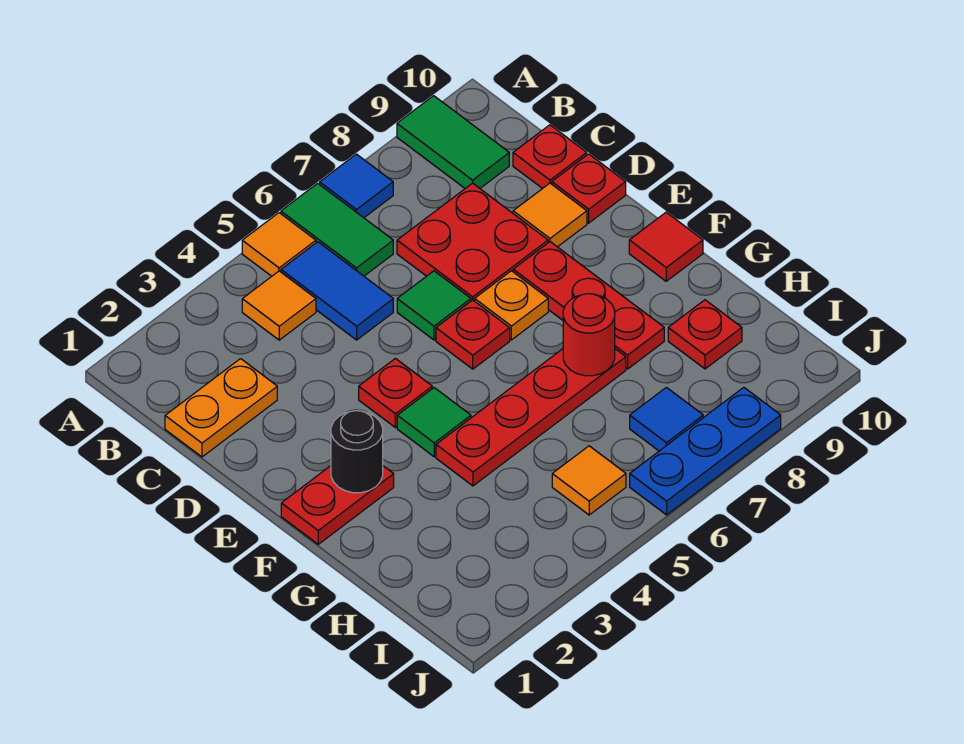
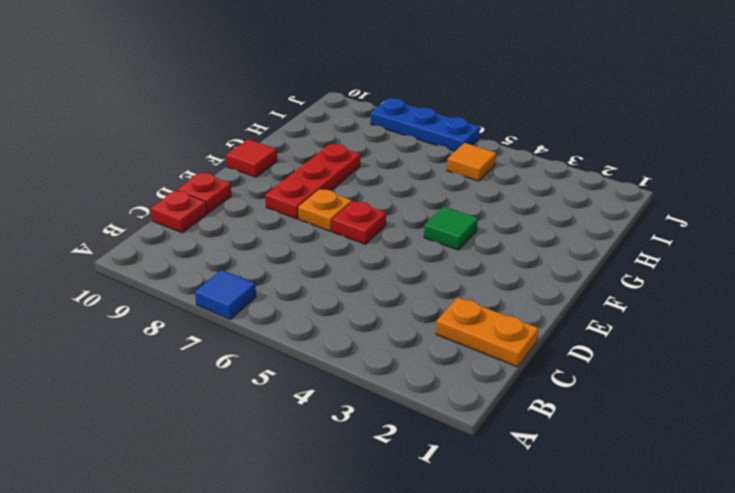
none -> orange 1x1 tile [242,213,316,276]
none -> green 1x2 tile [281,183,393,276]
none -> green 1x2 tile [397,96,509,188]

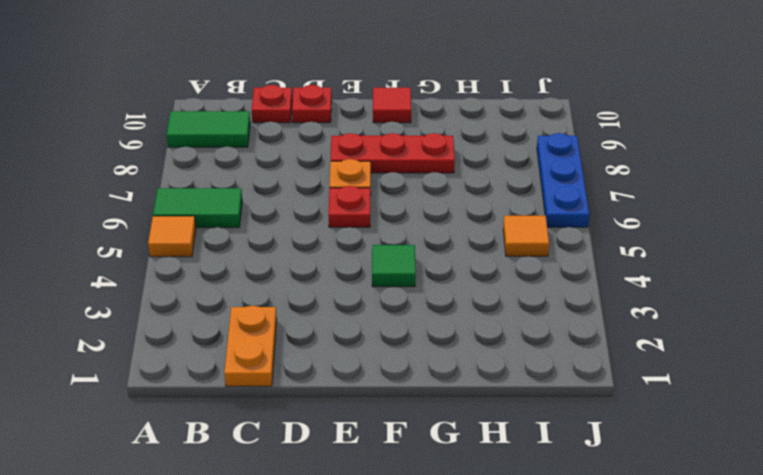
none -> blue 1x1 tile [320,154,393,218]
none -> orange 1x1 tile [242,271,316,340]
none -> blue 1x2 tile [281,242,393,340]

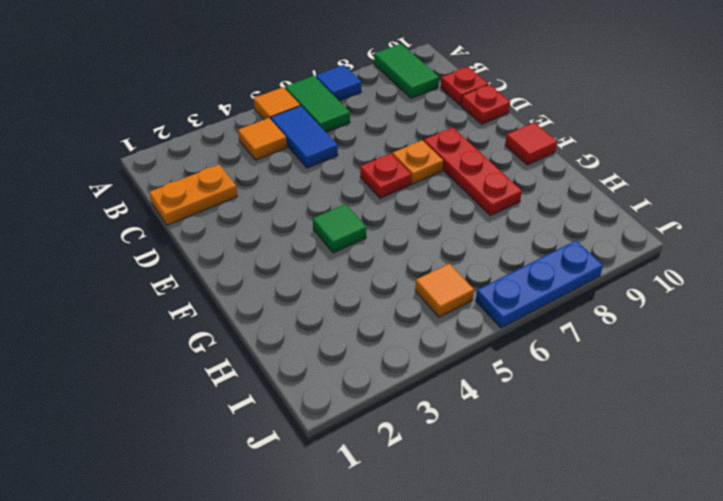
none -> red 2x2 plate [397,183,548,301]
none -> green 1x1 tile [397,271,471,340]
none -> orange 1x1 tile [513,183,587,247]

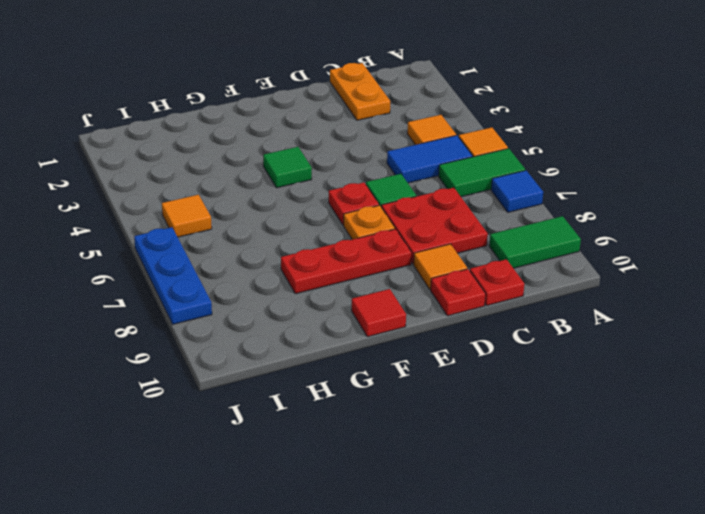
none -> red 1x1 plate [359,358,432,428]
none -> red 1x2 plate [281,466,394,544]
none -> red 1x4 plate [436,349,626,486]

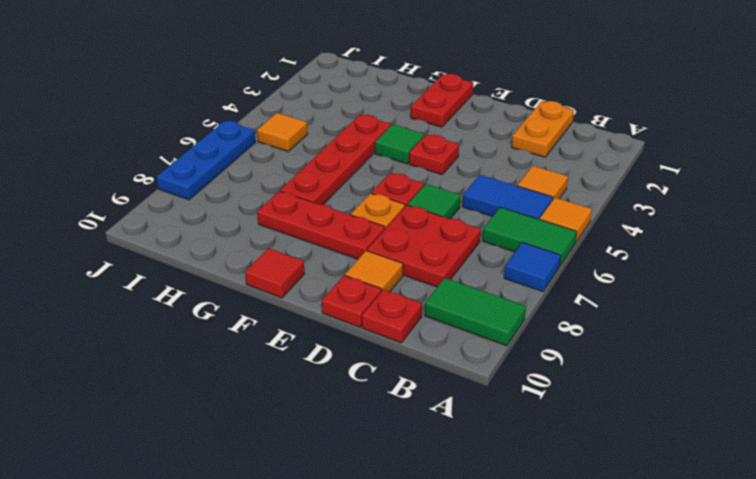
none -> red 1x1 plate [668,300,742,369]
none -> blue 1x1 tile [630,387,703,451]
none -> black 1x1 round brick [331,411,383,493]

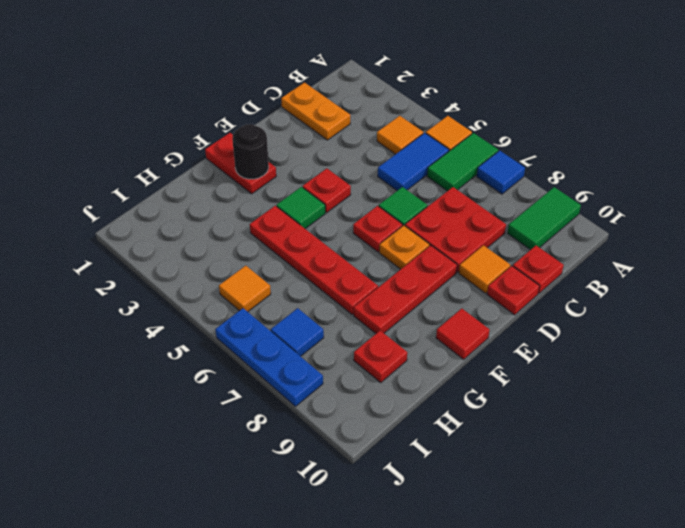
none -> red 1x1 round brick [563,294,615,376]

